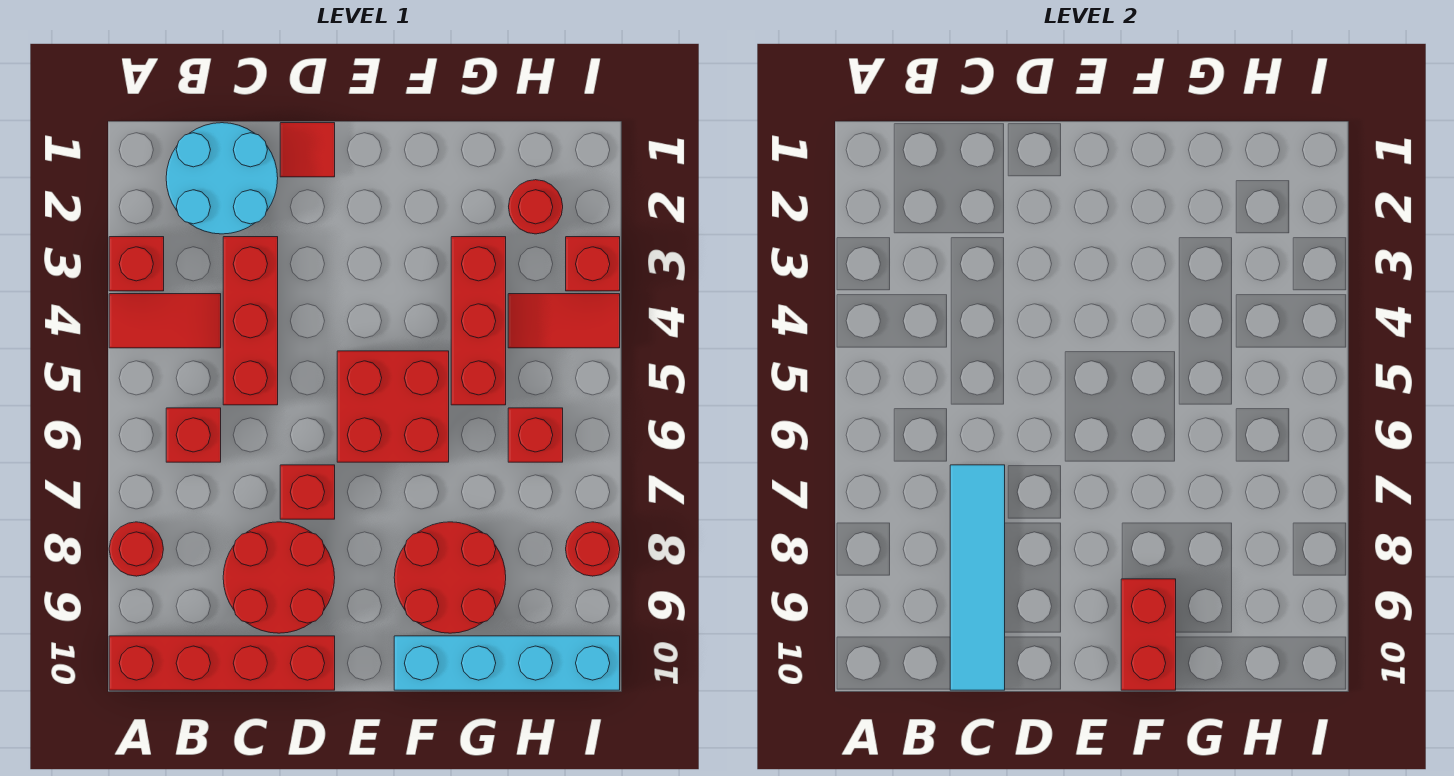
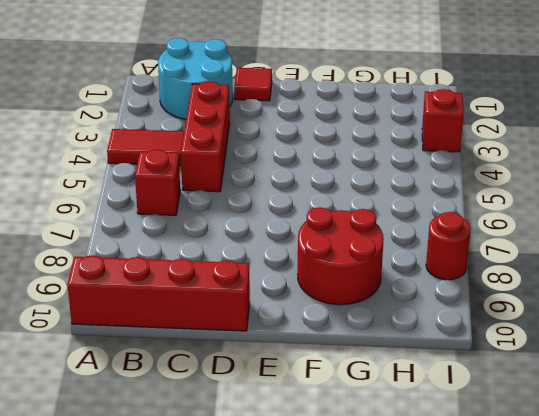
none -> red 1x1 brick [109,237,164,291]
none -> red 1x1 round brick [109,522,163,576]
none -> red 2x2 round brick [223,522,335,633]

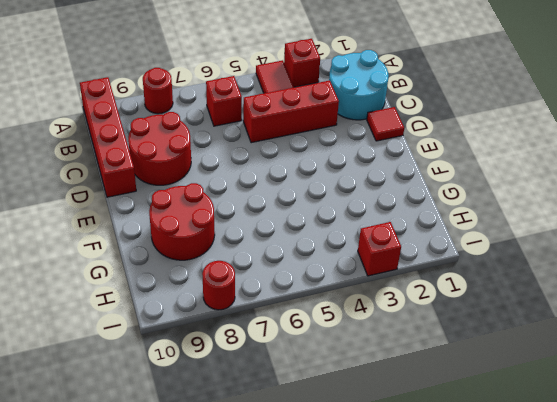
none -> red 1x1 brick [280,465,335,519]
none -> red 2x2 brick [337,351,449,462]
none -> cyan 1x4 brick [394,636,620,690]

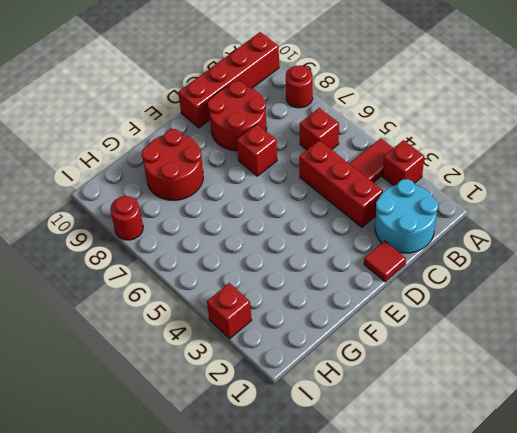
none -> red 2x2 brick [337,351,449,462]
none -> cyan 1x4 brick [394,636,620,690]
none -> red 1x3 brick [451,237,506,405]

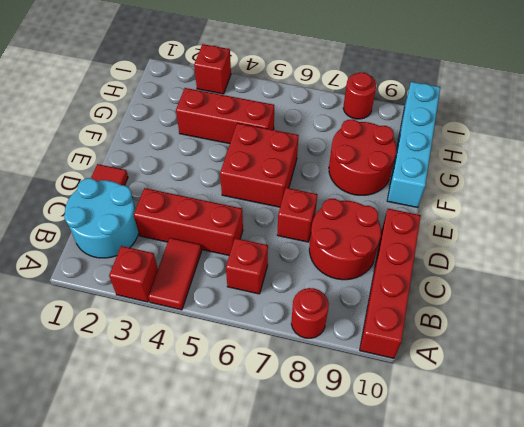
none -> red 1x1 round brick [509,180,563,234]
none -> red 1x2 tile [508,294,620,348]
none -> red 1x1 brick [508,408,563,462]

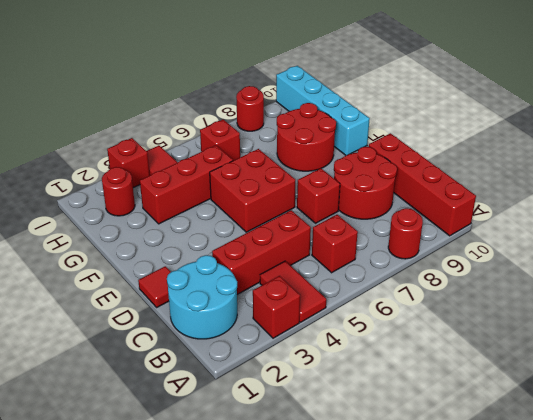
none -> cyan 1x4 tile [950,465,1005,690]
none -> red 1x2 brick [1121,579,1176,690]

